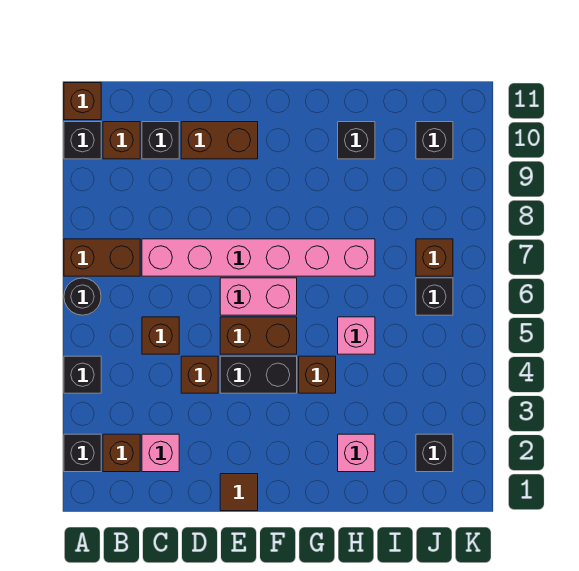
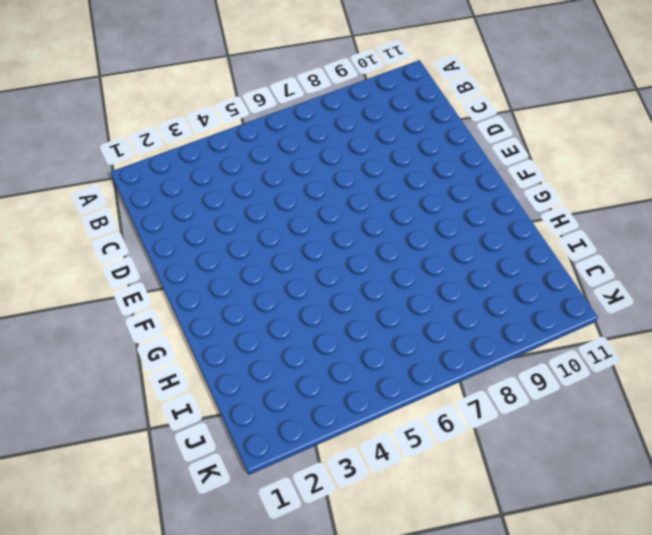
none -> black 1x1 brick [64,434,101,472]
none -> black 1x1 brick [64,356,101,393]
none -> black 1x1 round brick [64,278,101,315]

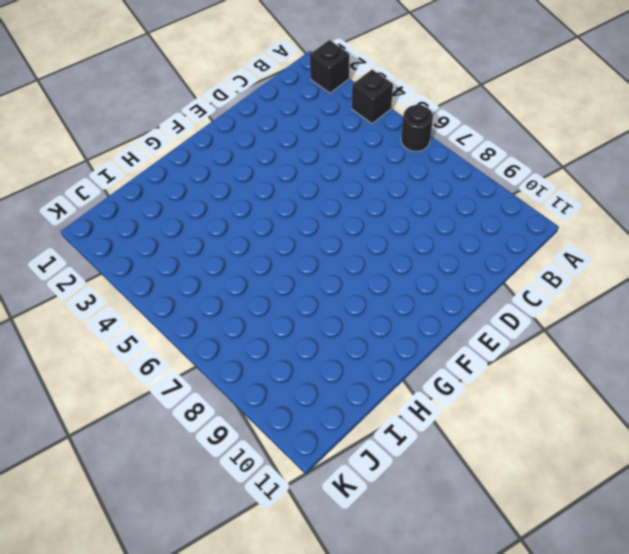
none -> brown 1x2 brick [64,239,140,276]
none -> black 1x1 brick [64,122,101,159]
none -> brown 1x1 brick [64,83,101,120]

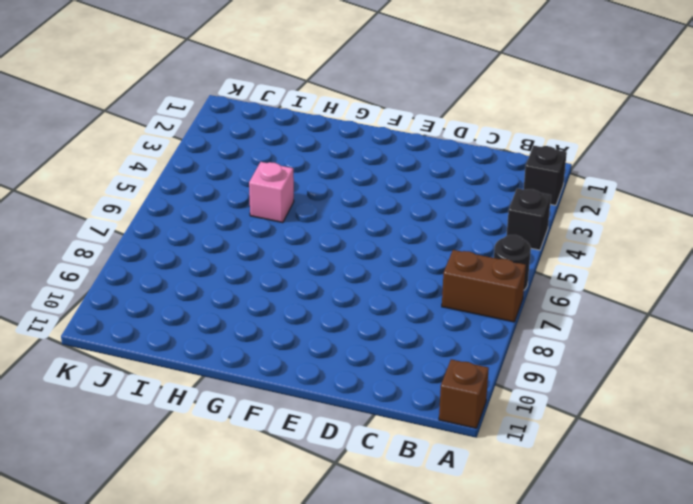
none -> black 1x1 brick [64,122,101,159]
none -> brown 1x1 brick [103,434,140,472]
none -> brown 1x1 brick [103,122,140,159]

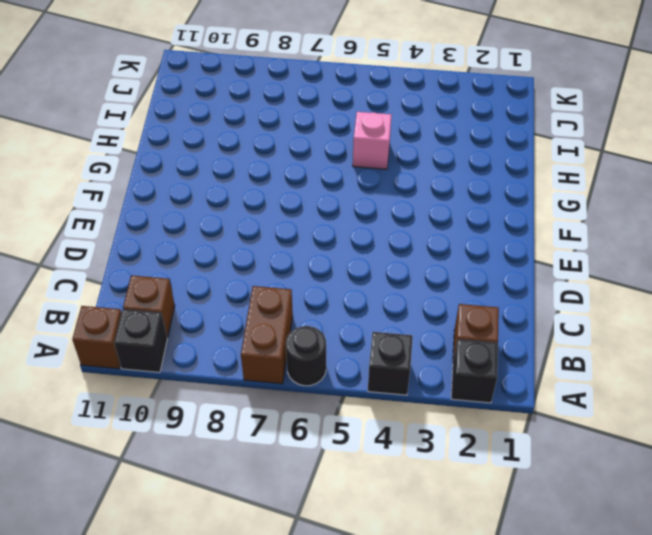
none -> pink 1x1 brick [142,434,179,472]
none -> brown 1x1 brick [142,317,179,354]
none -> pink 1x6 brick [142,239,375,276]

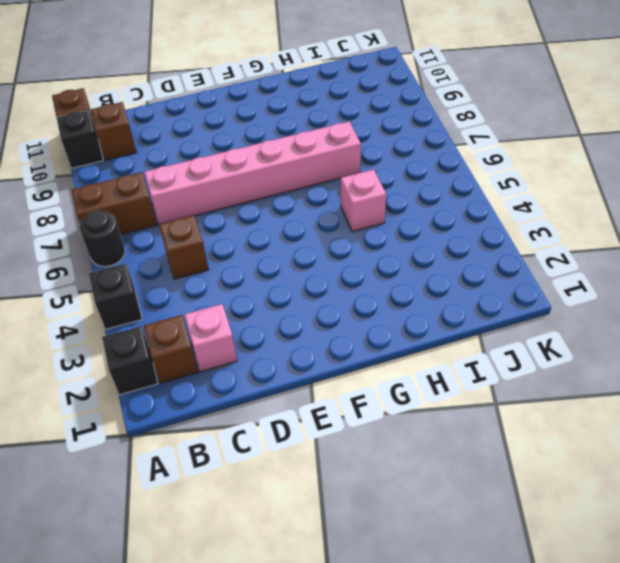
none -> black 1x1 brick [142,122,179,159]
none -> brown 1x1 brick [181,356,218,393]
none -> brown 1x2 brick [181,122,258,159]

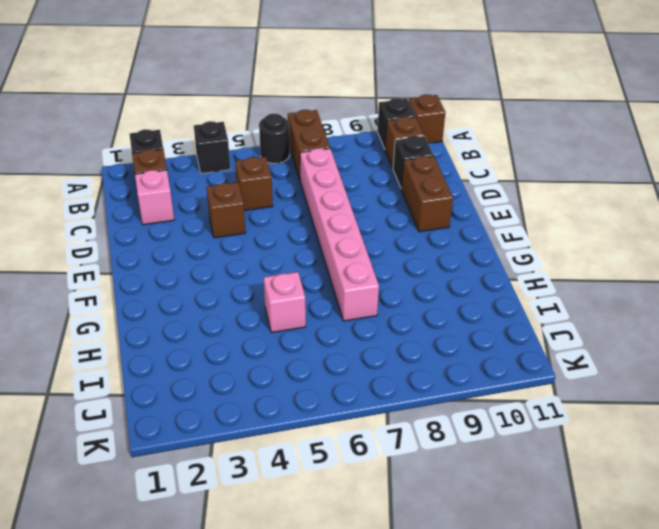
none -> brown 1x1 tile [220,474,258,511]
none -> black 1x2 brick [220,356,297,393]
none -> brown 1x2 brick [220,317,297,354]

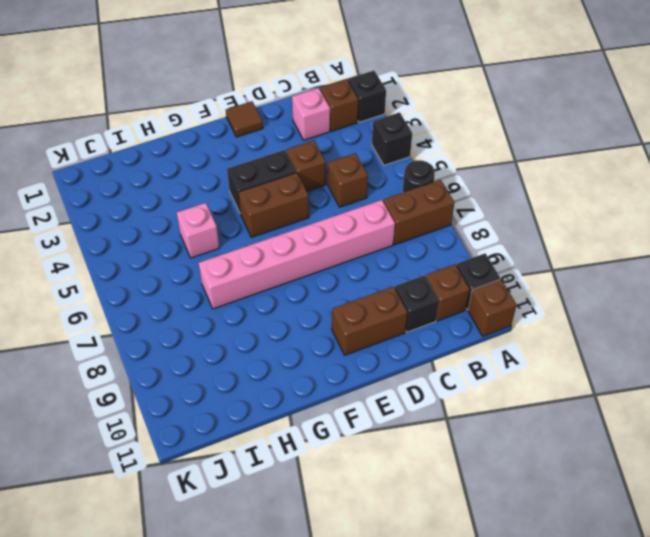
none -> pink 1x2 brick [220,278,297,315]
none -> brown 1x1 brick [299,356,336,393]
none -> pink 1x1 brick [338,434,375,472]

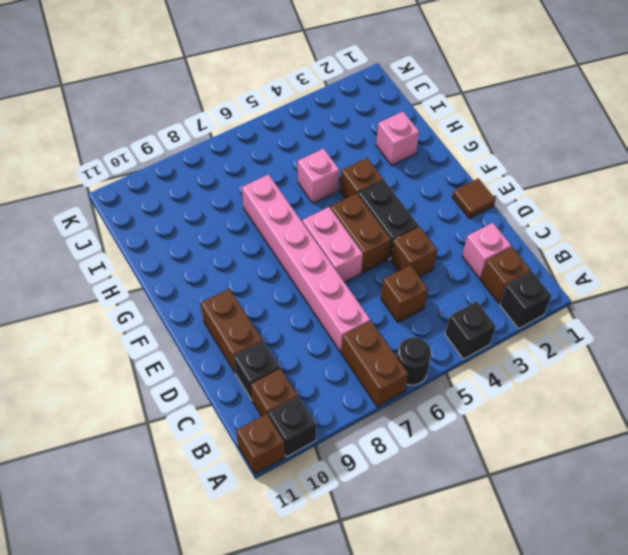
none -> black 1x1 brick [338,122,375,159]
none -> black 1x1 brick [416,434,453,472]
none -> black 1x1 brick [416,278,453,315]

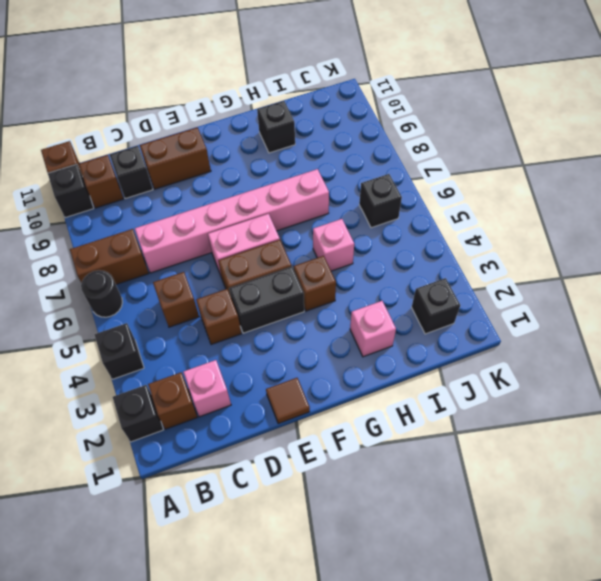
none -> brown 1x1 brick [416,239,453,276]
none -> black 1x1 brick [416,122,453,159]

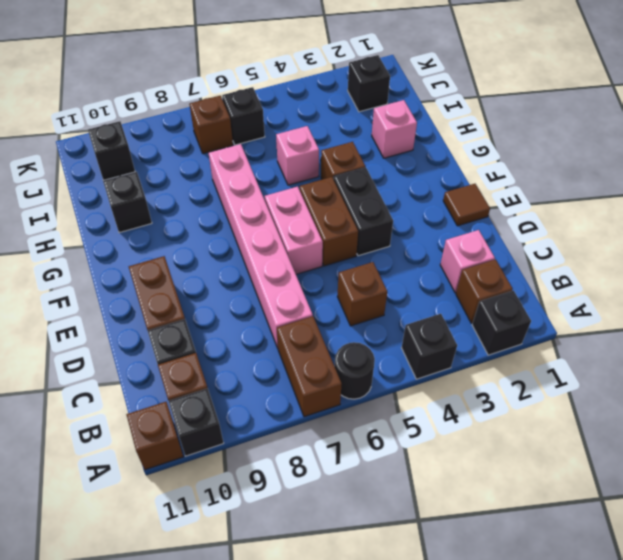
none -> brown 1x1 brick [181,356,218,393]

